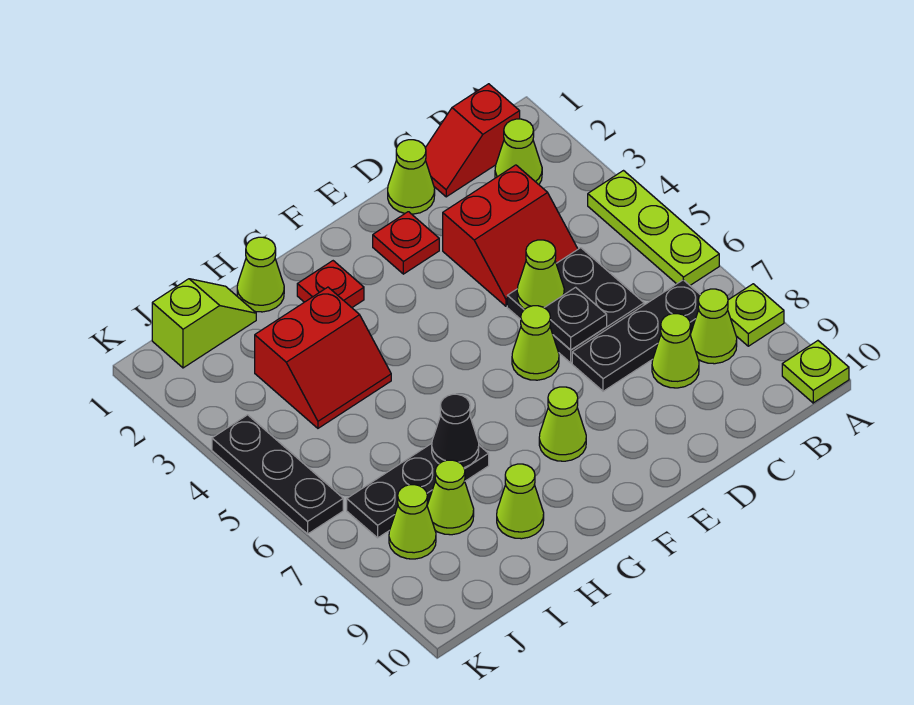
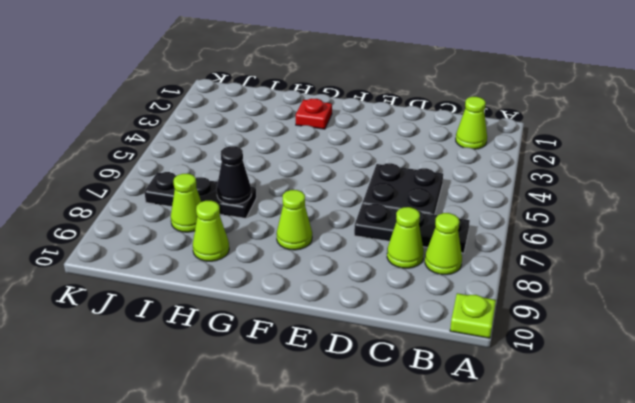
none -> lime 1x3 plate [588,171,719,285]
none -> lime 1x1 plate [728,284,784,346]
none -> red 1x2 slope [425,84,520,197]

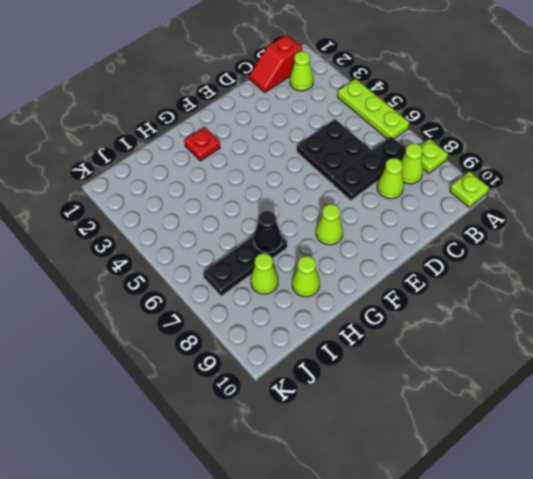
none -> red 2x2 slope [443,165,578,306]
none -> lime 1x1 cone [388,140,435,214]
none -> red 1x1 plate [373,212,439,274]

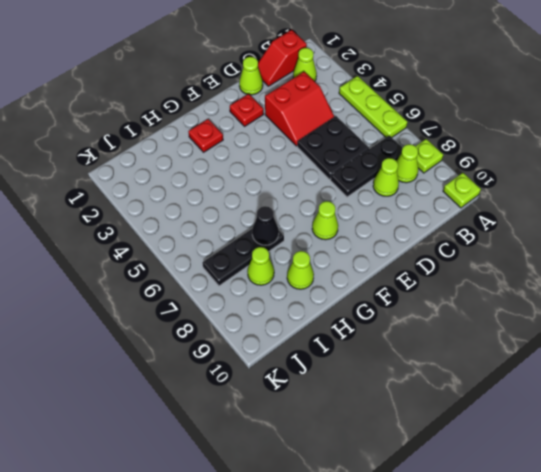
none -> lime 1x1 cone [512,306,559,380]
none -> lime 1x1 cone [237,237,284,312]
none -> red 2x2 slope [255,287,391,428]

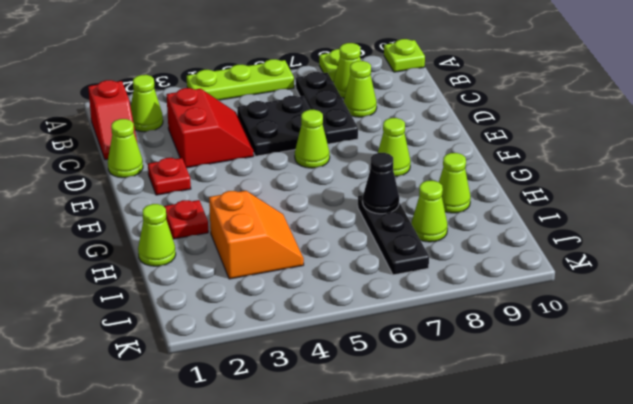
orange 2x2 slope [209,191,304,279] -> red 2x2 slope [255,287,391,428]
none -> lime 1x2 slope [152,279,256,368]
none -> lime 1x1 cone [389,485,436,559]
none -> black 1x3 plate [212,415,343,534]

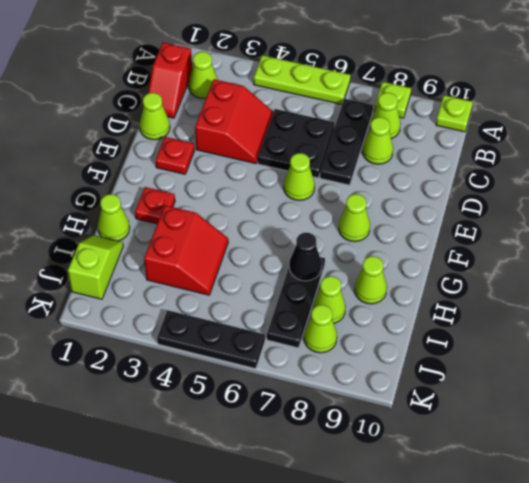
none -> lime 1x1 cone [517,240,564,309]
none -> black 1x1 plate [544,287,607,350]

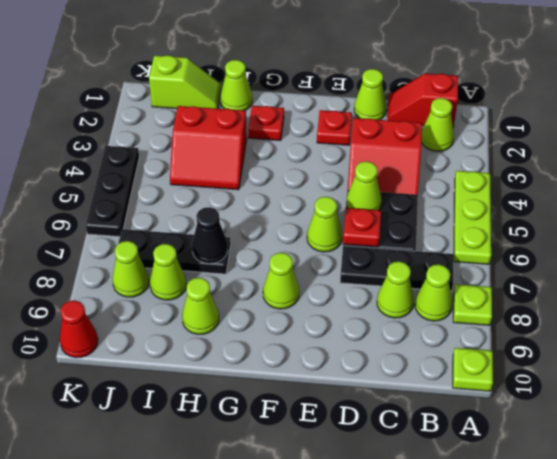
red 1x1 plate [343,208,381,247] -> black 1x1 plate [544,287,607,350]
red 1x1 cone [60,300,98,358] -> none

